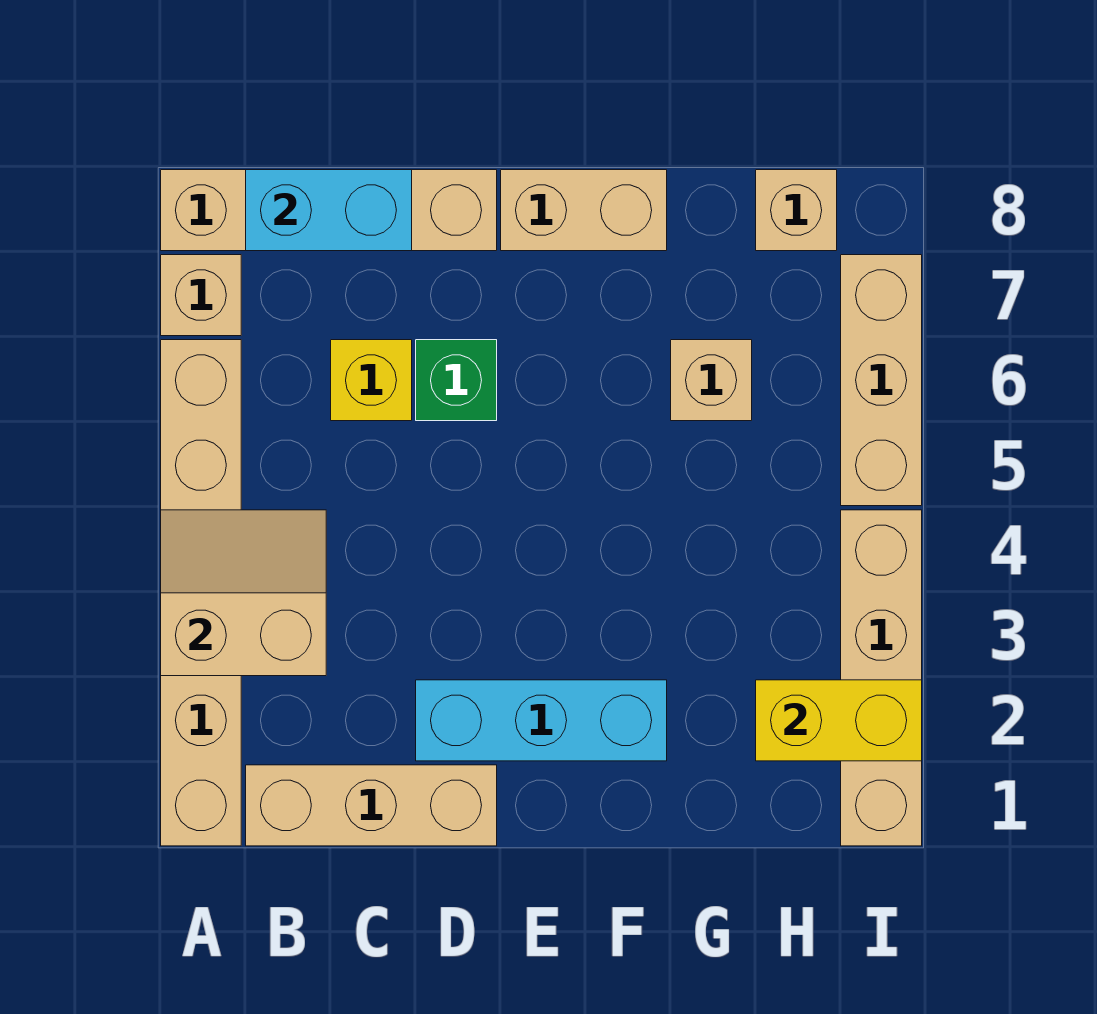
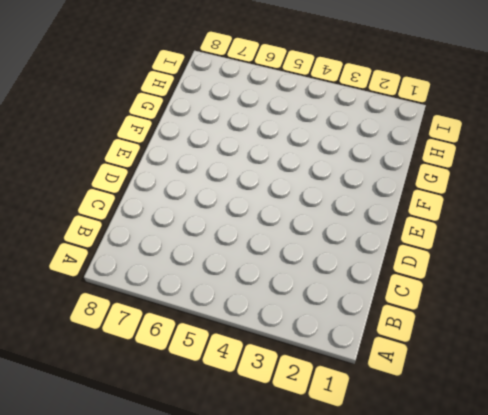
none -> tan 1x6 brick [161,340,241,846]
none -> tan 1x1 brick [161,255,241,336]
none -> tan 1x4 brick [161,170,497,251]

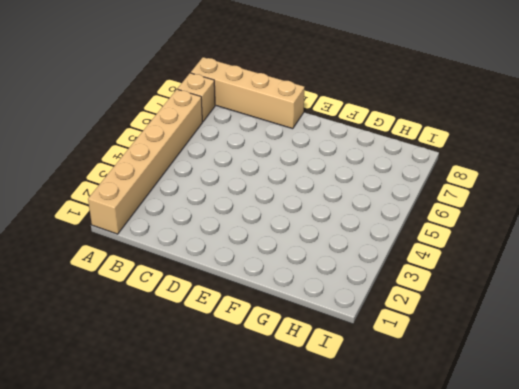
none -> tan 1x3 brick [246,765,497,846]
none -> yellow 1x1 brick [331,340,412,421]
none -> cyan 1x3 brick [416,680,667,761]

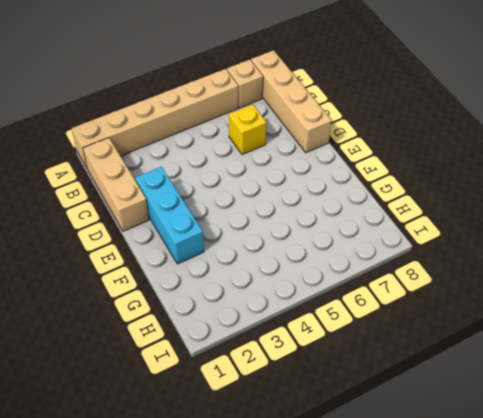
none -> green 1x1 brick [416,340,497,421]
none -> tan 1x2 brick [501,170,667,251]
none -> tan 1x1 brick [671,340,752,421]

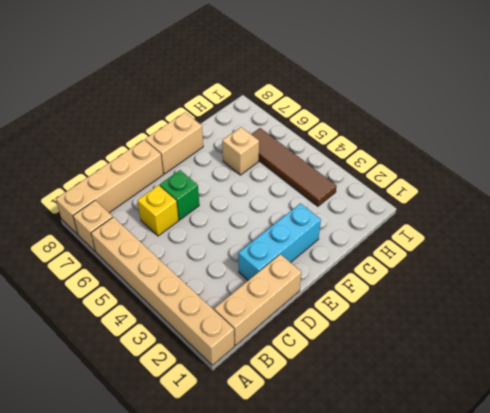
brown 1x4 tile [251,128,337,206] -> none
none -> tan 1x1 brick [756,170,837,251]
none -> tan 1x4 brick [841,510,922,846]
none -> tan 1x3 brick [841,255,922,506]

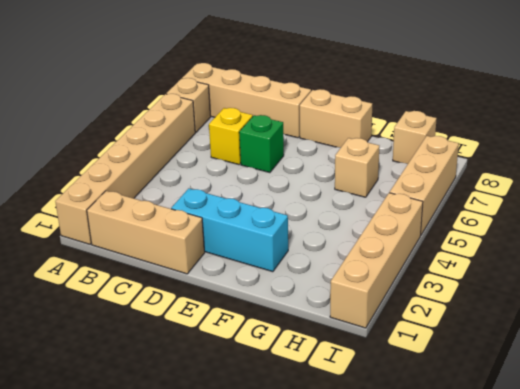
none -> tan 2x2 slope [161,510,326,676]
none -> cyan 1x2 brick [246,170,412,251]
none -> yellow 1x2 brick [756,680,922,761]

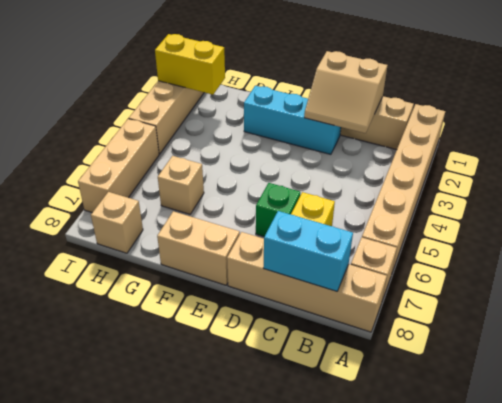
tan 2x2 slope [304,51,388,133] -> tan 2x2 slope moved to [161,510,326,676]

